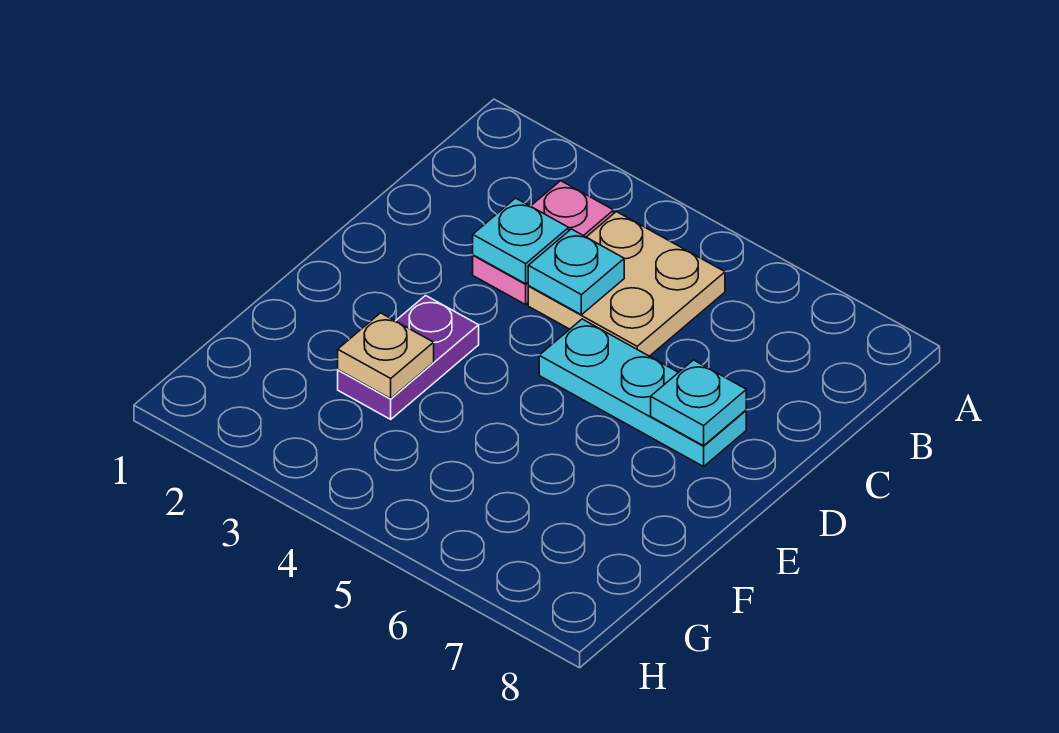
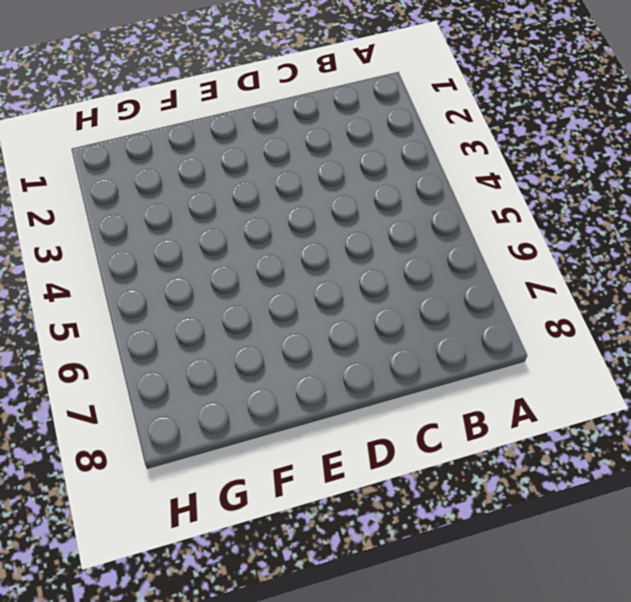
none -> pink 1x2 plate [473,181,614,305]
none -> tan 2x2 plate [528,212,725,356]

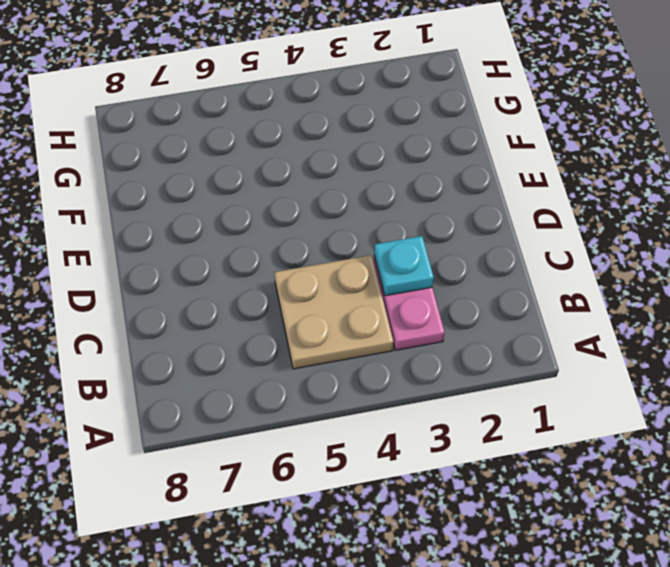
none -> cyan 1x3 plate [539,319,746,467]
none -> purple 1x2 plate [338,296,479,419]

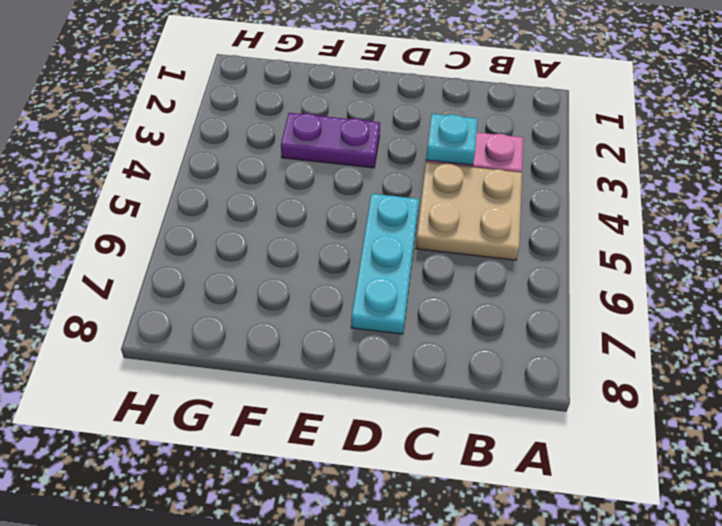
none -> cyan 1x1 plate [528,229,624,315]
none -> cyan 1x1 plate [651,360,746,446]

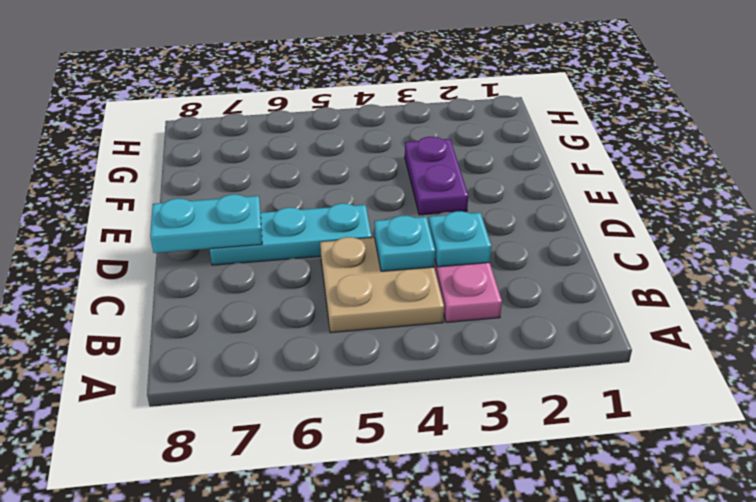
cyan 1x2 plate [150,194,262,253] -> cyan 1x1 plate [651,360,746,446]
none -> tan 1x1 plate [338,313,434,399]

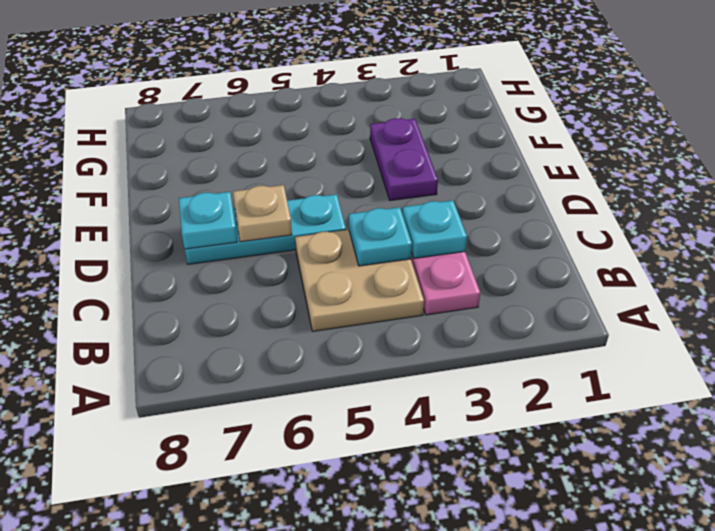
tan 1x1 plate [233,185,292,242] -> tan 1x1 plate moved to [338,313,434,399]

